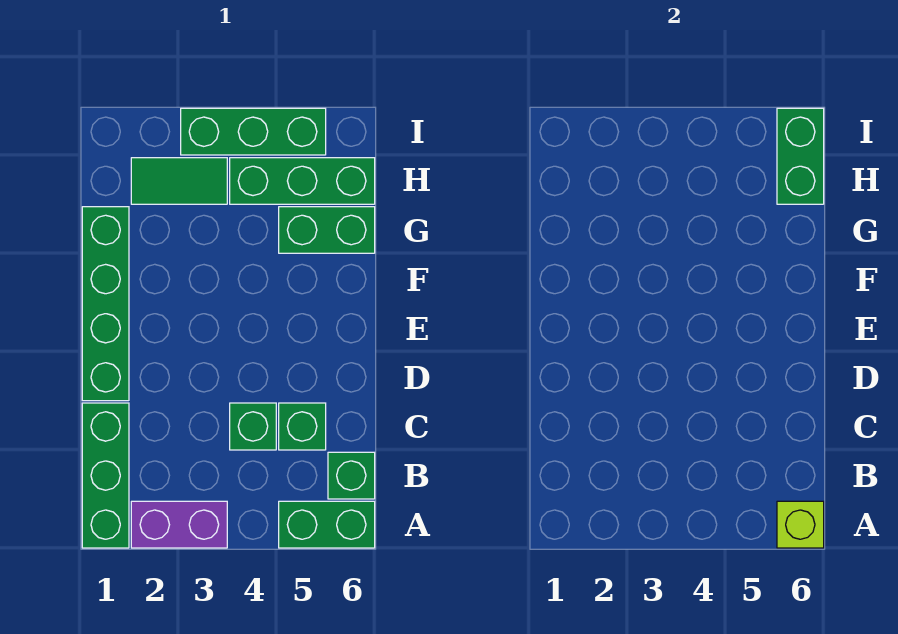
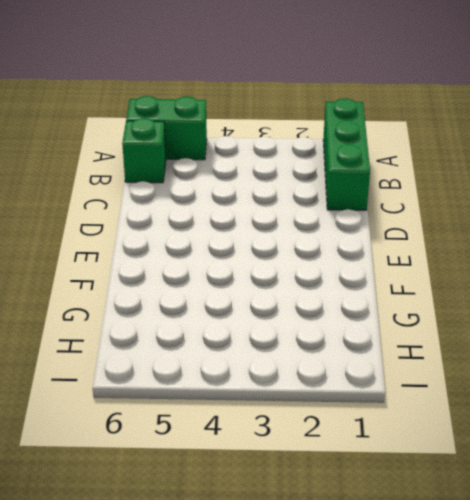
none -> purple 1x2 brick [131,501,227,548]
none -> green 1x1 brick [230,403,276,450]
none -> green 1x1 brick [279,403,326,450]

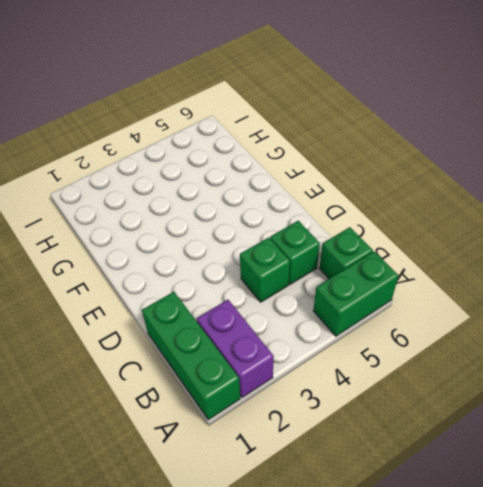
purple 1x2 brick [197,300,274,398] -> purple 1x2 brick turned to [131,501,227,548]
none -> green 1x4 brick [82,207,129,401]
none -> green 1x2 brick [279,207,375,253]
none -> green 1x2 tile [131,158,227,204]

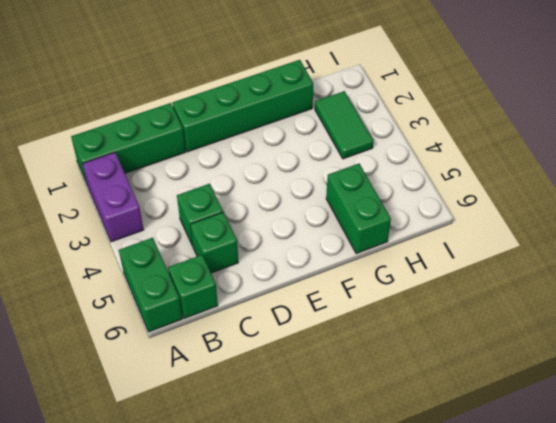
none -> green 1x3 brick [230,158,375,204]
none -> green 1x3 brick [181,108,326,155]
none -> lime 1x1 brick [777,501,824,548]

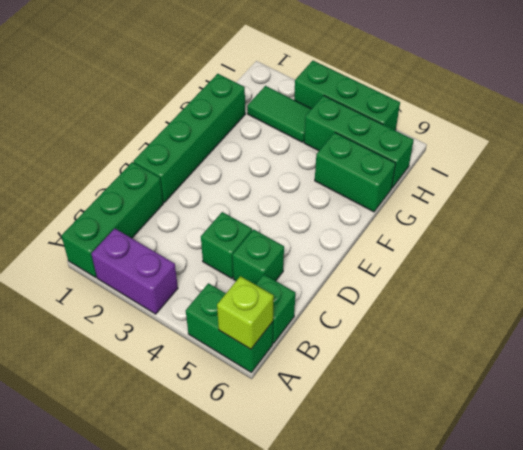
none -> green 1x2 brick [777,108,824,204]

